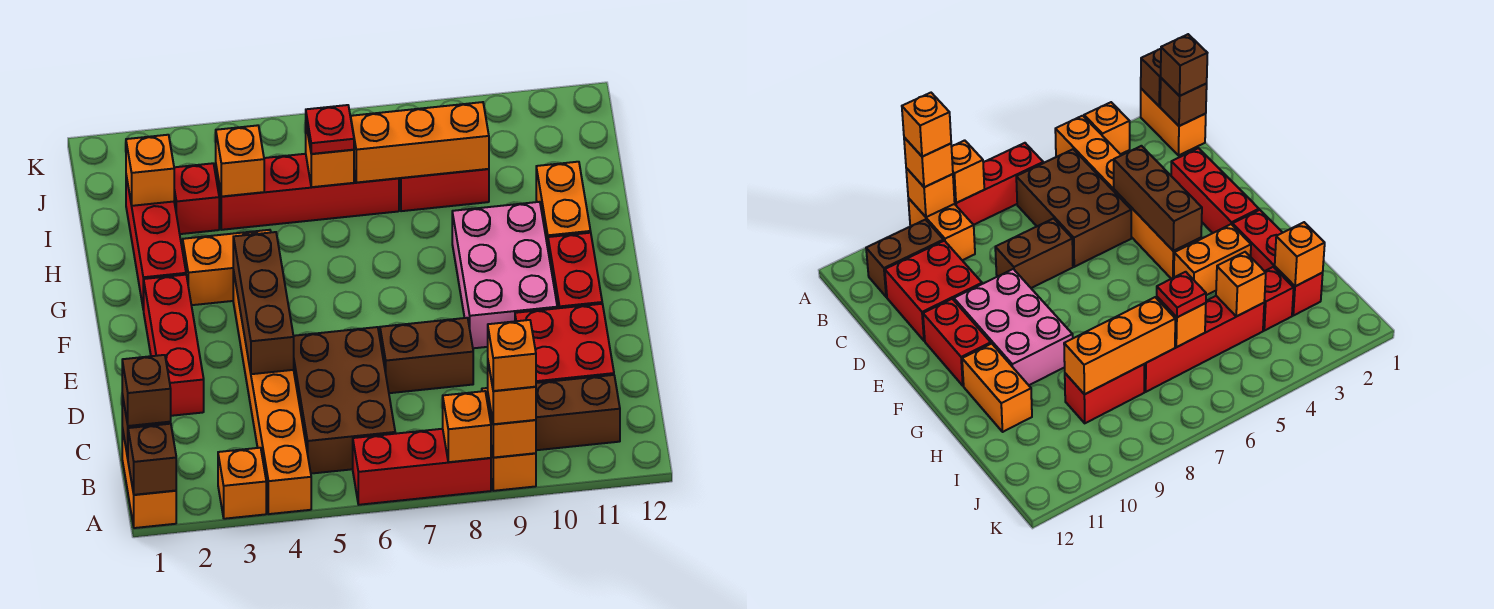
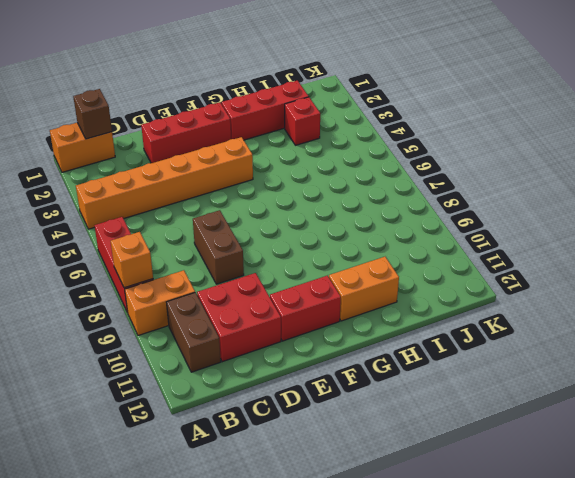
none -> orange 1x1 brick [218,448,266,519]
none -> brown 2x3 brick [294,327,395,474]
none -> pink 2x3 brick [452,202,557,348]
none -> orange 1x2 brick [183,230,271,305]

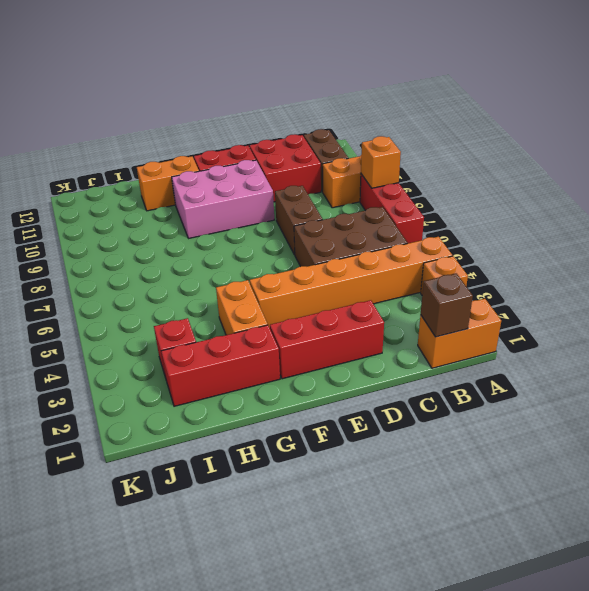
none -> red 1x4 brick [216,154,399,230]
none -> red 1x2 brick [399,169,489,211]
none -> brown 1x1 brick [128,424,176,495]
none -> orange 1x1 brick [488,396,536,458]

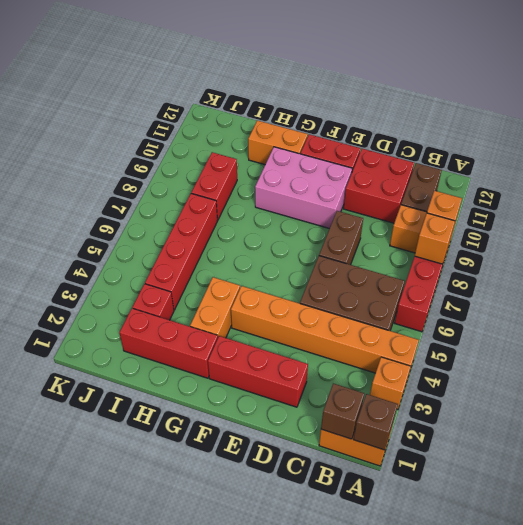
none -> brown 1x3 brick [233,232,294,374]
none -> orange 1x1 brick [126,135,174,206]
none -> orange 1x1 brick [216,125,264,197]
none -> orange 1x1 brick [306,126,354,187]

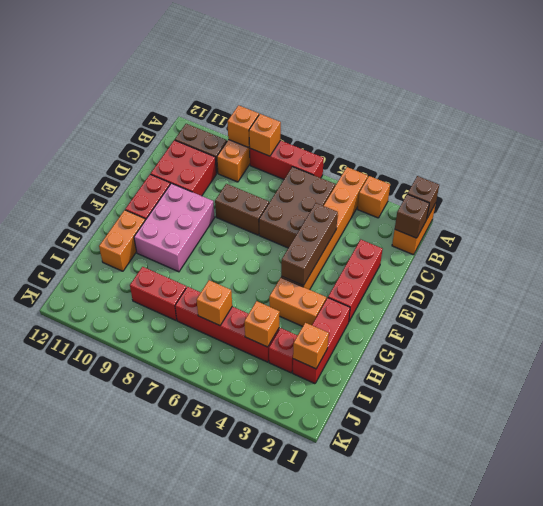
none -> orange 1x3 brick [351,102,489,183]
none -> orange 1x1 brick [488,363,536,424]
none -> brown 1x1 brick [122,355,171,426]
none -> red 1x1 plate [306,105,354,154]

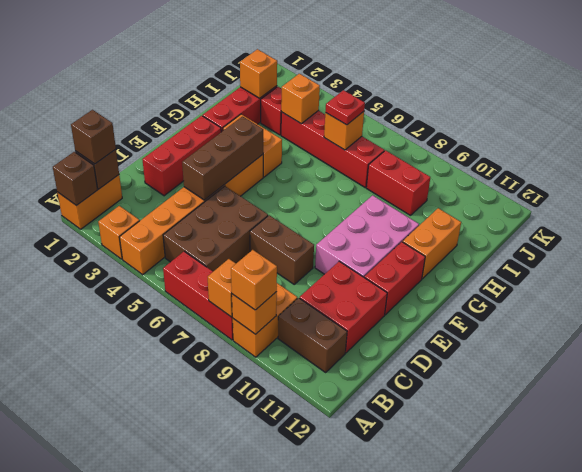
none -> orange 1x3 brick [351,102,489,183]
none -> orange 1x1 brick [488,320,536,391]

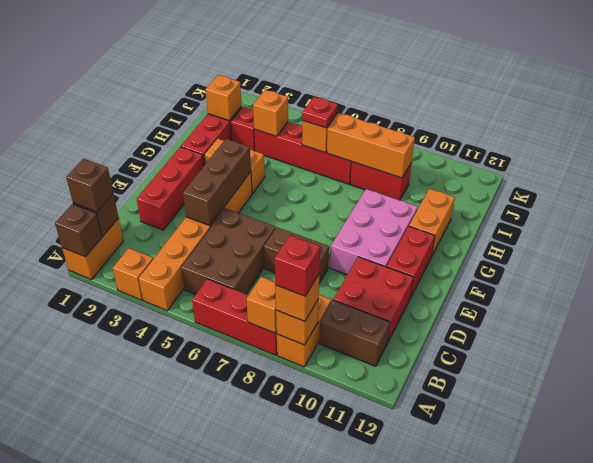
red 1x1 brick [275,235,320,296] -> orange 1x1 brick [488,320,536,391]

